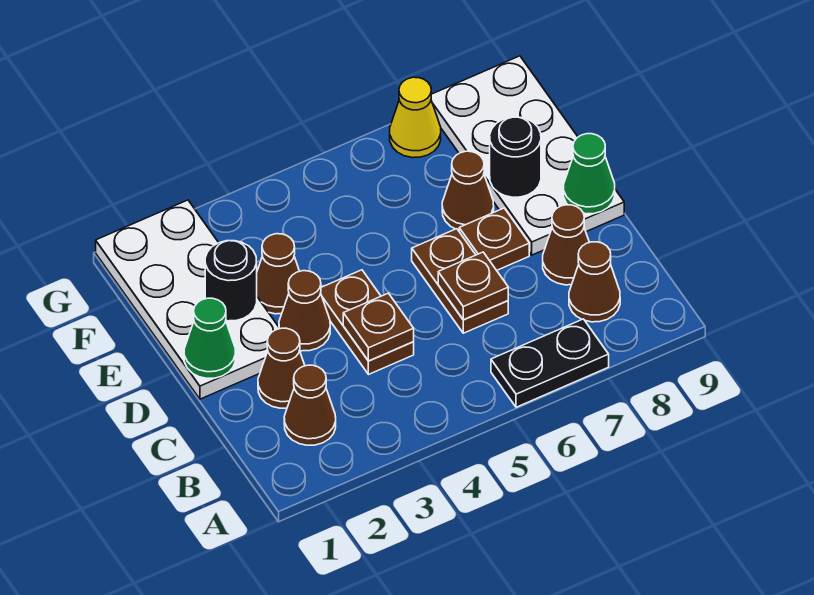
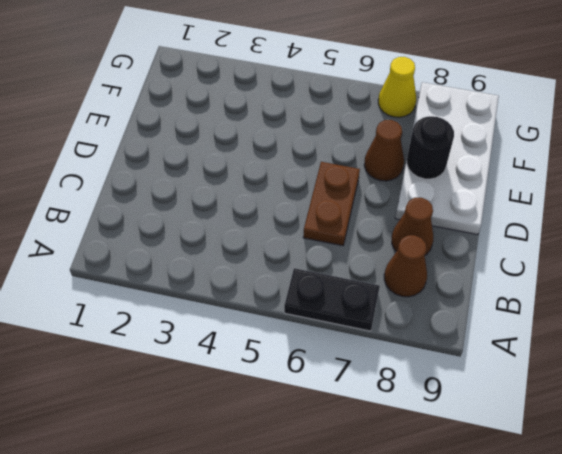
none -> brown 1x1 cone [284,365,336,445]
none -> brown 1x1 cone [258,328,305,408]
none -> brown 1x2 plate [321,270,414,375]

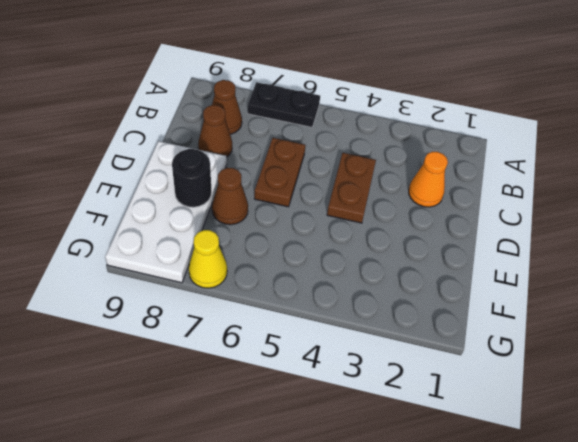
orange 1x1 cone [409,152,448,207] -> brown 1x1 cone [258,328,305,408]
none -> brown 1x1 cone [284,365,336,445]
none -> white 2x4 plate [96,200,280,399]
none -> brown 1x1 cone [279,271,330,351]

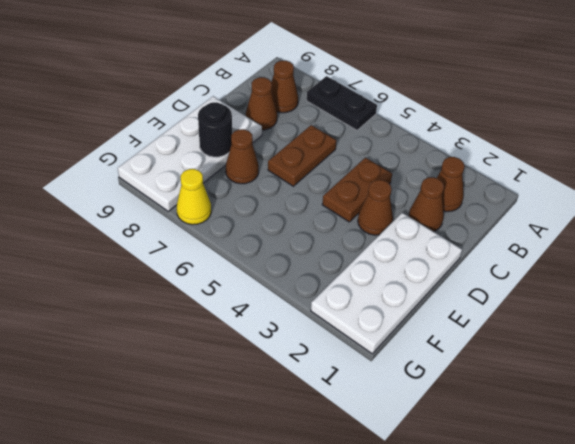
none -> brown 1x1 plate [459,208,529,270]
none -> brown 1x1 cone [257,234,299,314]
none -> brown 1x1 plate [343,293,414,361]

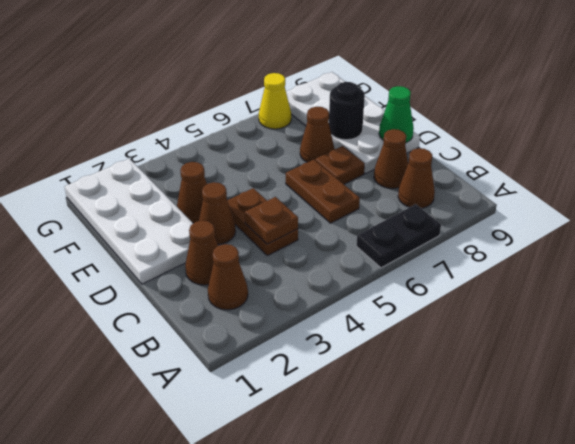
none -> brown 1x1 plate [438,252,508,320]
none -> green 1x1 cone [184,298,235,378]
none -> black 1x1 round brick [205,241,257,321]

